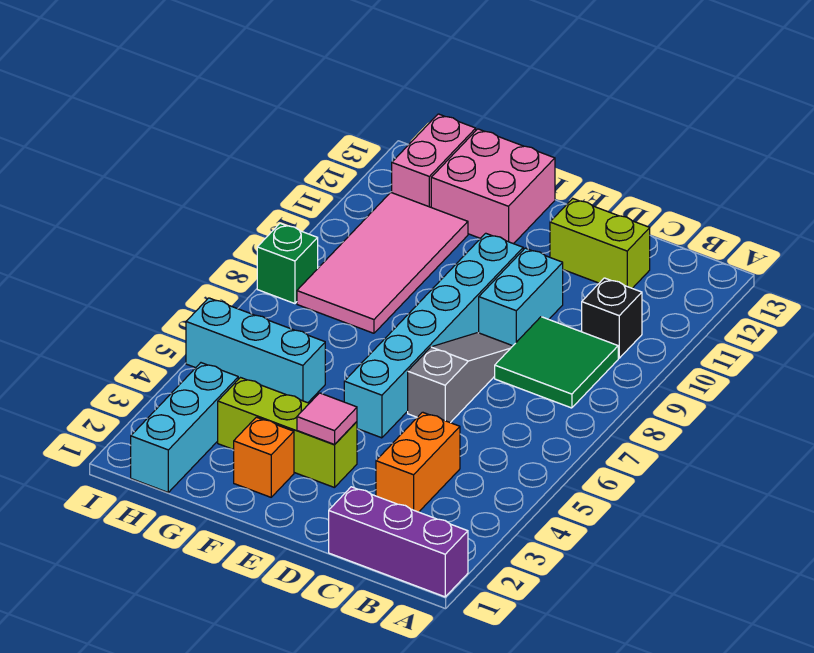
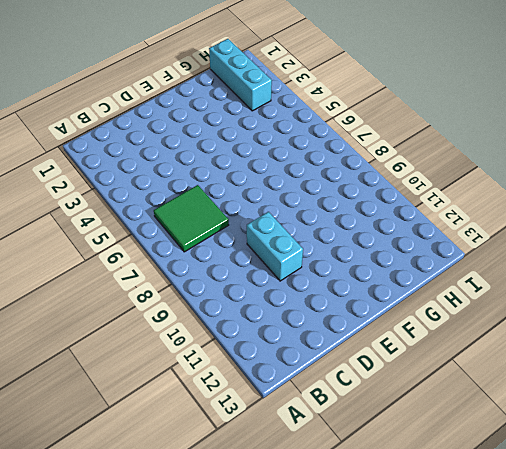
green 2x2 tile [154,185,229,252] -> green 2x2 tile moved to [495,317,618,408]
none -> purple 1x3 brick [329,487,468,597]
none -> black 1x1 brick [582,278,642,358]
none -> orange 1x2 brick [376,412,460,512]

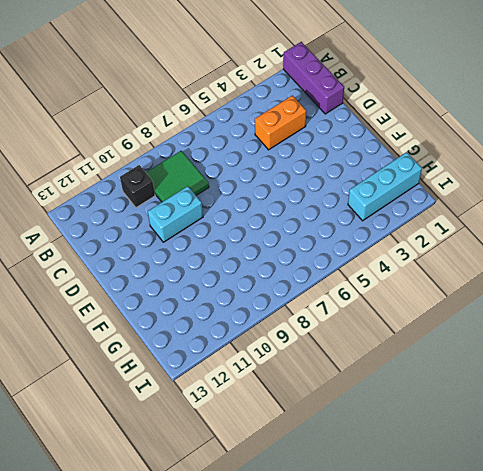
none -> lime 1x2 brick [550,199,650,288]
none -> grey 1x3 slope [408,333,512,423]
none -> lime 1x3 brick [218,378,357,488]

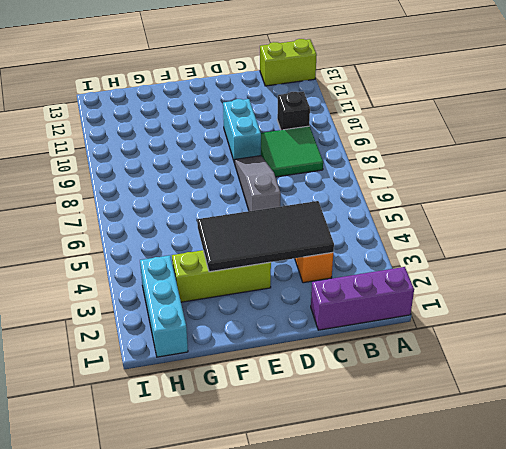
lime 1x2 brick [260,39,317,86] -> lime 1x2 brick moved to [550,199,650,288]
black 2x4 tile [197,201,334,272] -> pink 1x1 tile [297,393,357,444]
none -> cyan 1x6 brick [344,233,523,438]
none -> orange 1x1 brick [234,417,294,497]
none -> pink 2x2 brick [431,129,555,244]

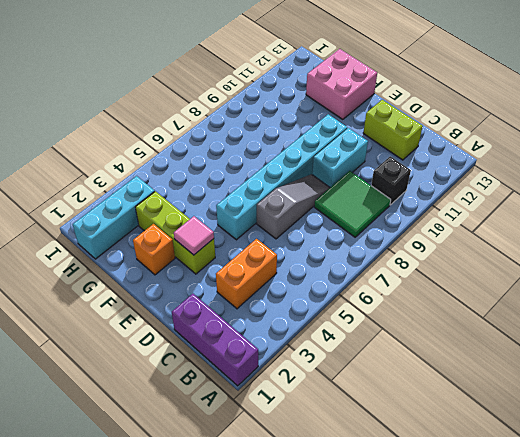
none -> cyan 1x3 brick [186,298,325,403]
none -> pink 2x4 tile [297,192,468,333]
none -> pink 1x2 brick [392,114,476,207]

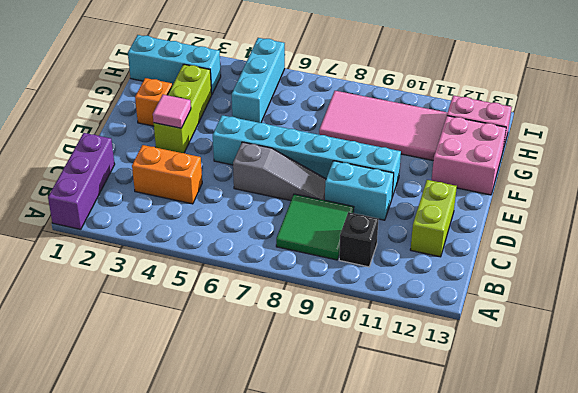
none -> green 1x1 brick [257,223,318,304]

